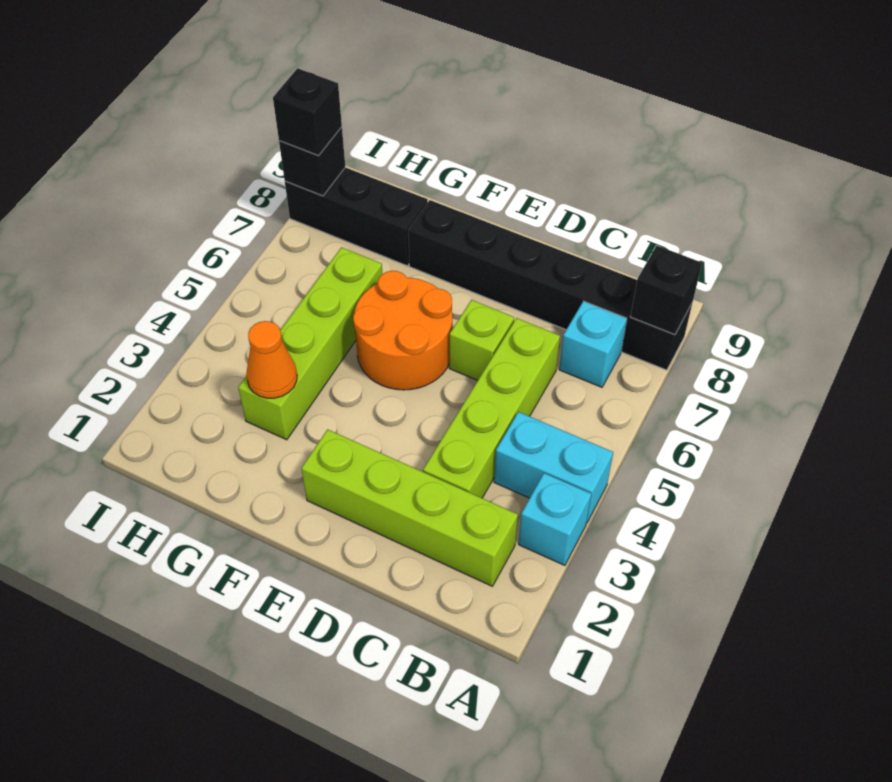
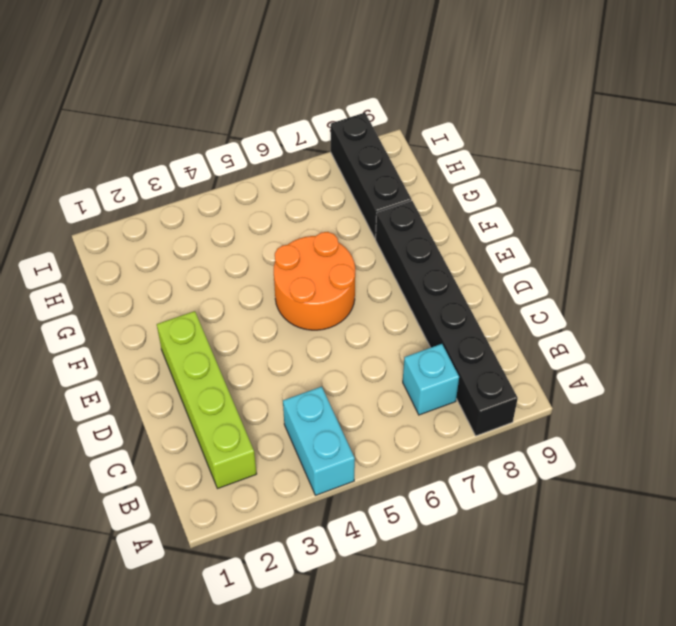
none -> cyan 1x1 brick [519,473,591,565]
none -> lime 1x4 brick [423,318,560,498]
none -> lime 1x1 brick [449,300,514,380]

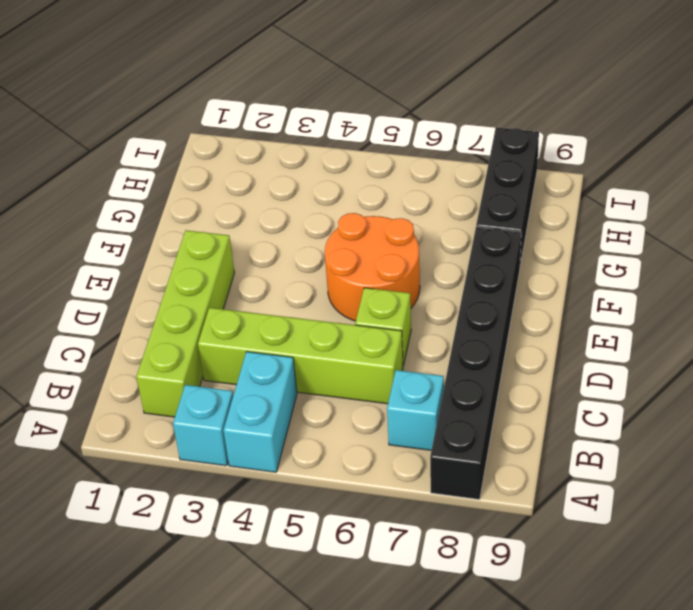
none -> lime 1x4 brick [238,247,382,440]
none -> black 1x1 brick [631,245,702,335]
none -> orange 1x1 cone [246,321,297,398]

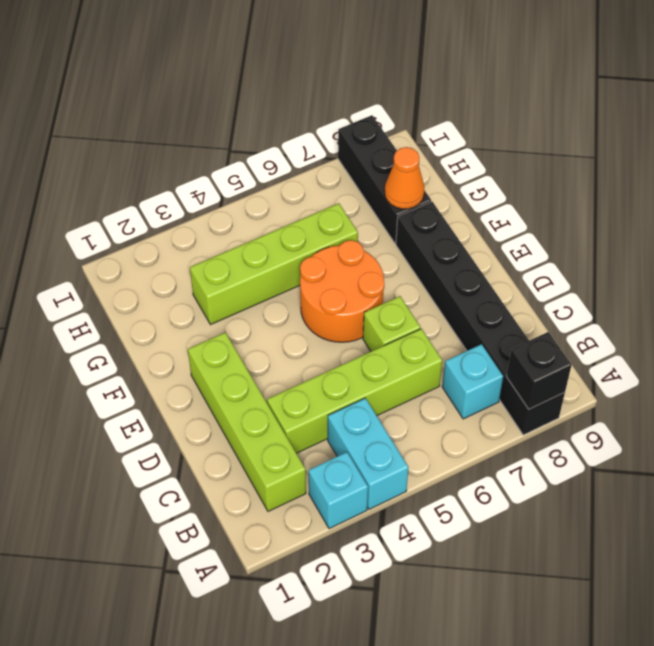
orange 1x1 cone [385,147,424,209] -> orange 1x1 cone moved to [246,321,297,398]
none -> black 1x1 brick [279,127,345,196]
none -> black 1x1 brick [273,68,342,156]

